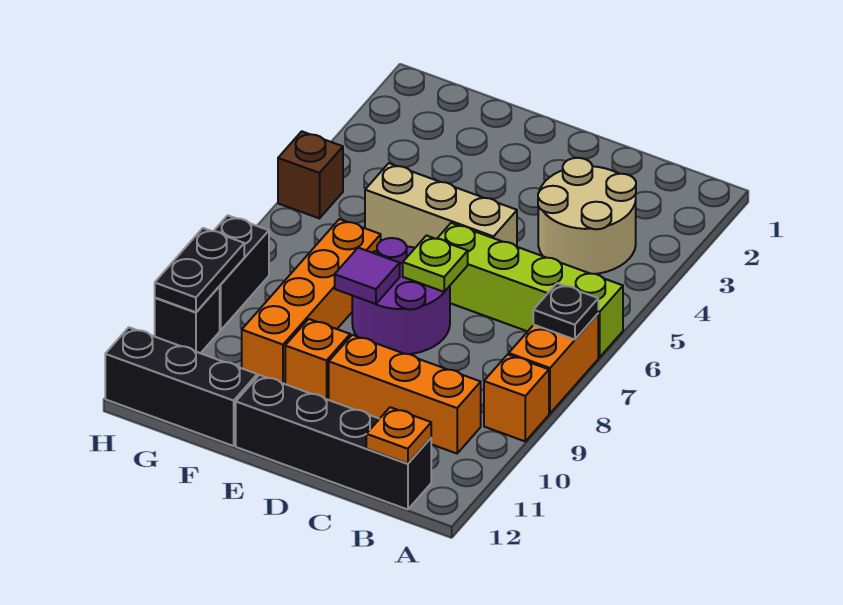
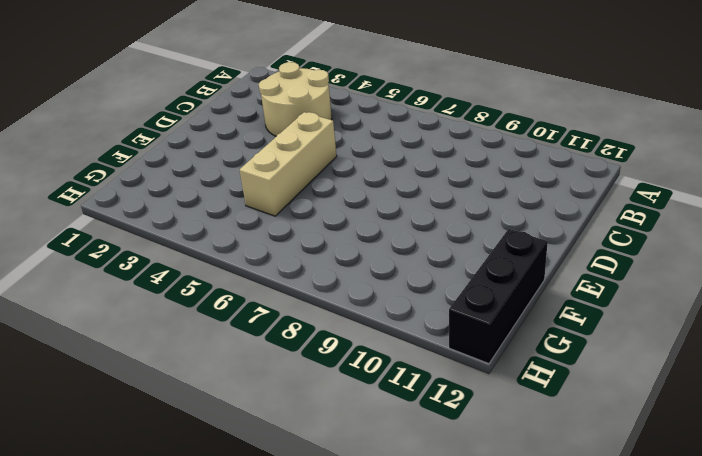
none -> lime 1x4 brick [437,223,623,358]
none -> orange 1x2 brick [509,314,598,413]
none -> orange 1x1 brick [484,354,549,441]

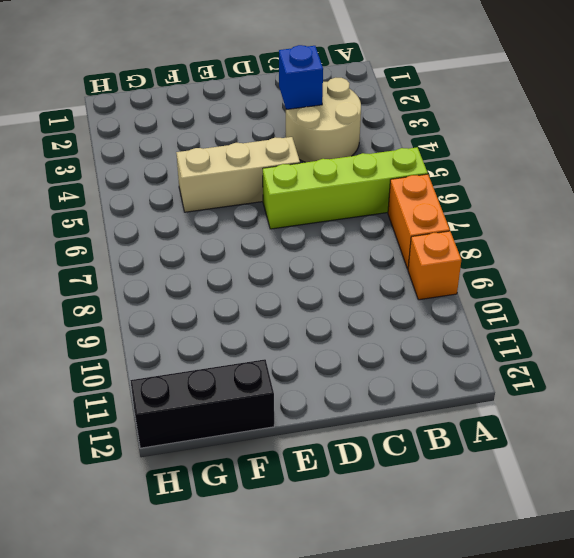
blue 1x1 brick [279,45,323,110] -> none
none -> orange 1x3 brick [329,335,481,453]
none -> black 1x4 brick [236,375,431,510]
none -> purple 2x2 round brick [352,238,450,354]

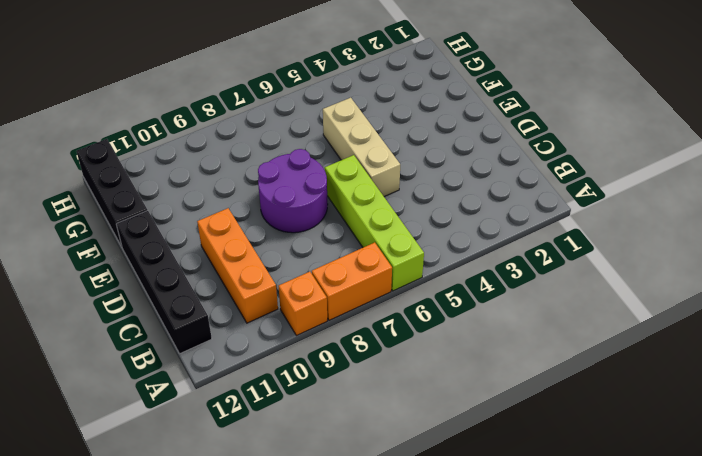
none -> tan 2x2 round brick [538,158,636,274]
none -> orange 1x1 brick [285,319,350,400]
none -> orange 1x4 brick [242,219,381,384]

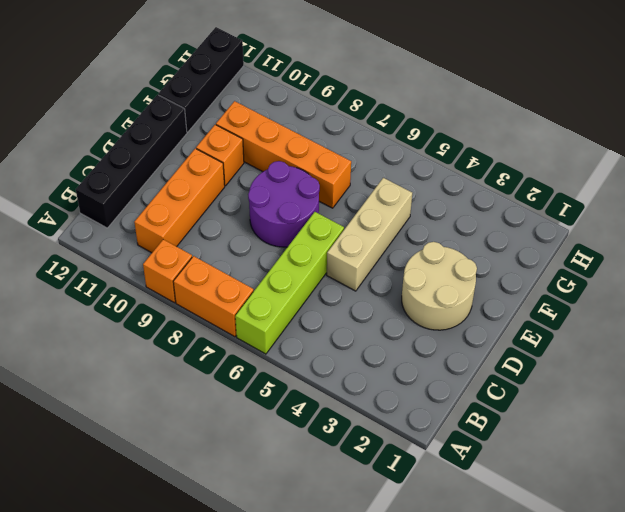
tan 2x2 round brick [402,242,477,330] -> tan 2x2 round brick moved to [538,158,636,274]
none -> brown 1x1 brick [278,131,343,218]
none -> black 1x2 brick [214,215,269,330]
none -> black 1x1 brick [155,287,220,353]

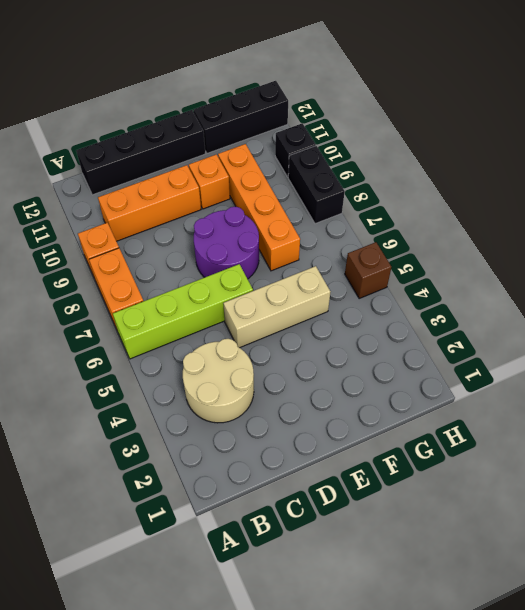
none -> black 1x1 plate [533,283,598,340]
none -> orange 1x1 plate [366,407,431,464]
none -> lime 1x1 plate [403,236,468,292]

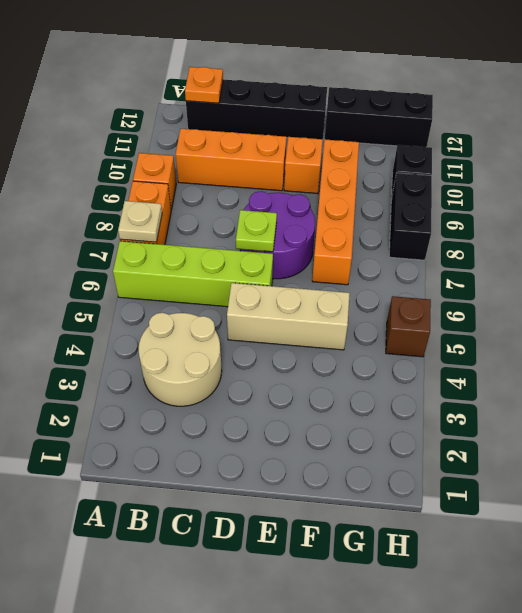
tan 1x1 plate [118,201,162,242] -> black 1x1 plate [533,283,598,340]
none -> purple 1x1 tile [335,248,400,304]
none -> black 1x2 plate [155,228,244,312]

